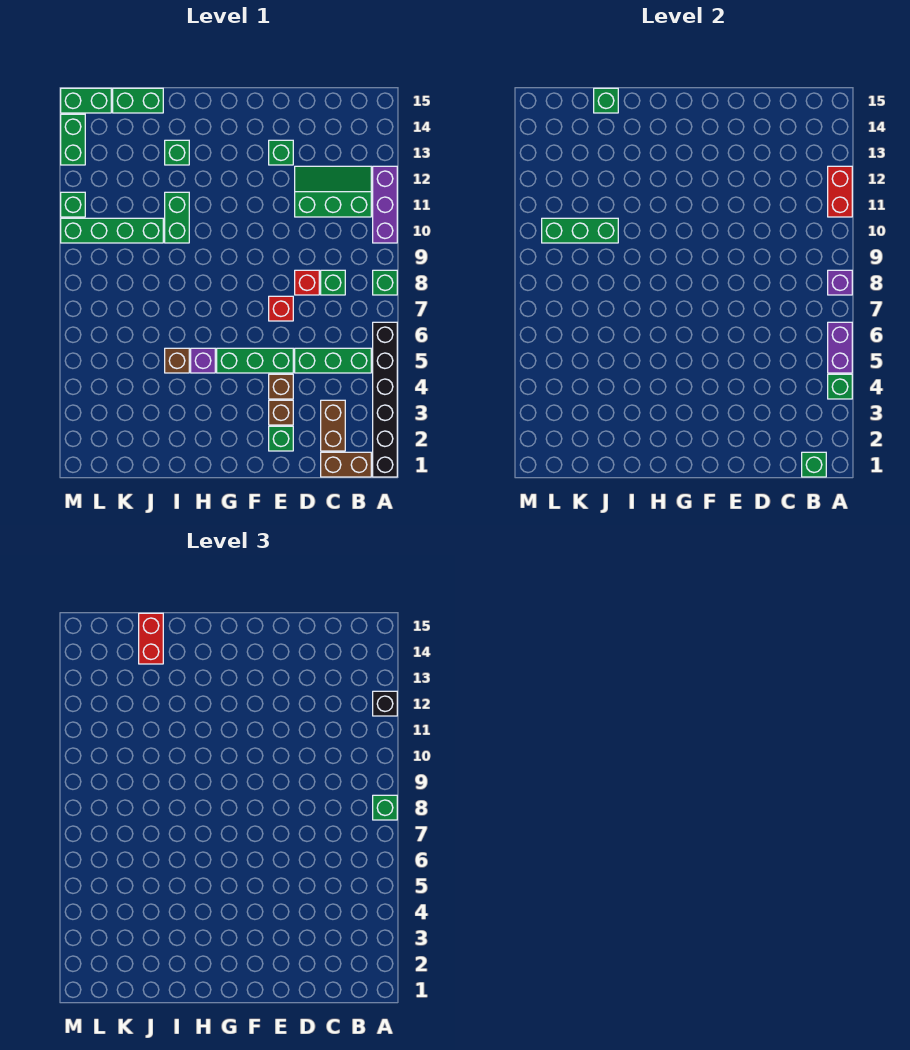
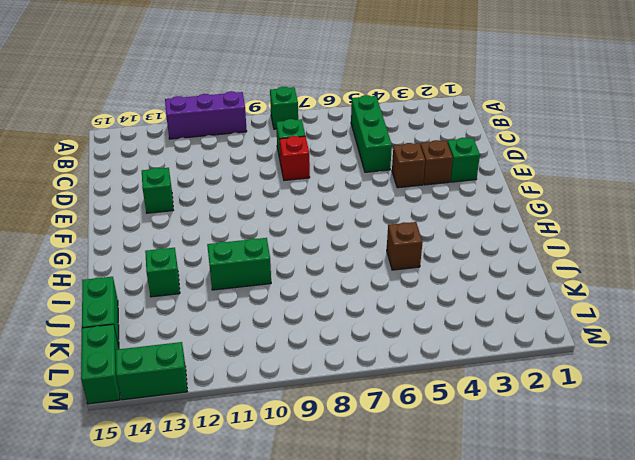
none -> black 1x6 brick [373,322,397,477]
none -> brown 1x2 brick [321,452,371,477]
none -> green 2x3 slope [295,166,371,217]
none -> brown 1x2 brick [321,400,345,451]

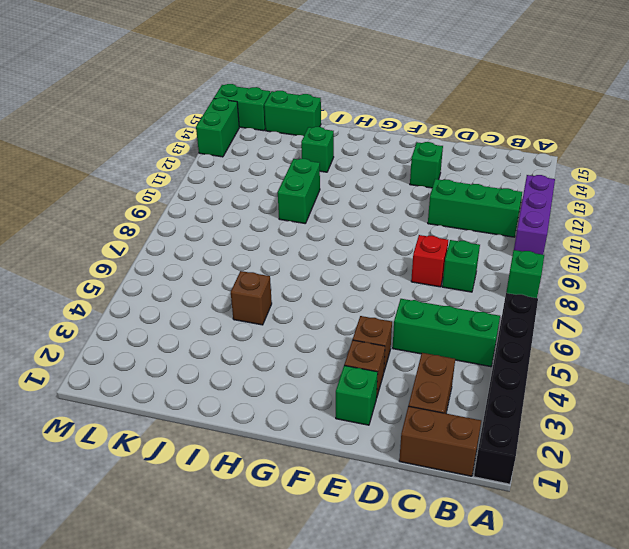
none -> green 1x3 brick [217,348,293,373]
none -> red 1x1 brick [269,296,293,321]
none -> purple 1x1 brick [191,348,215,373]
none -> green 1x4 brick [61,218,163,243]

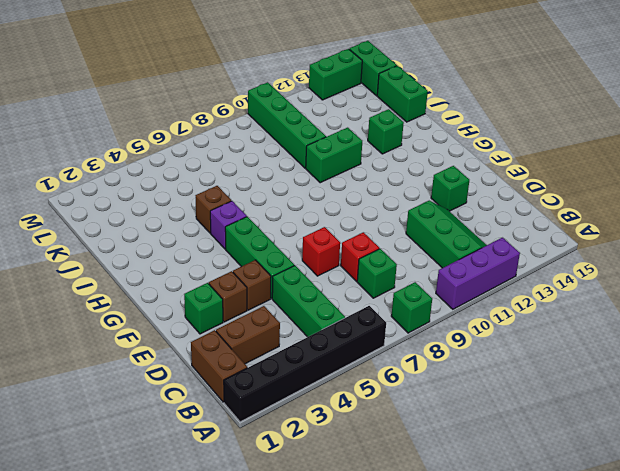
none -> green 1x1 brick [61,192,85,217]
none -> green 1x1 brick [828,374,852,399]
none -> purple 1x2 brick [828,322,852,373]
none -> purple 1x1 brick [828,270,852,295]

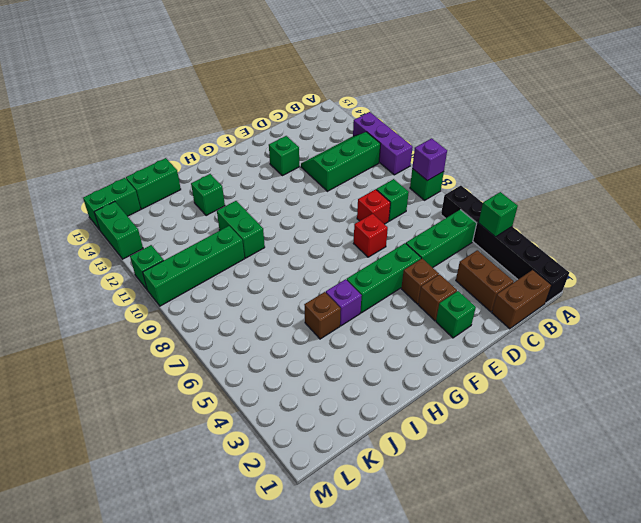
none -> purple 1x2 brick [828,322,852,373]
none -> red 1x2 brick [828,166,852,217]
none -> green 1x1 brick [802,452,826,477]
none -> green 1x3 brick [542,218,618,243]

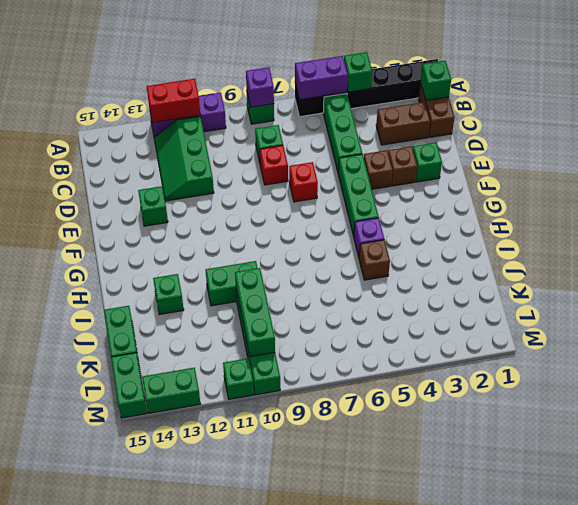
none -> green 1x1 brick [594,88,618,113]
none -> green 1x1 brick [373,795,397,820]
none -> black 1x1 brick [373,691,397,716]
none -> red 1x2 brick [139,613,163,664]

